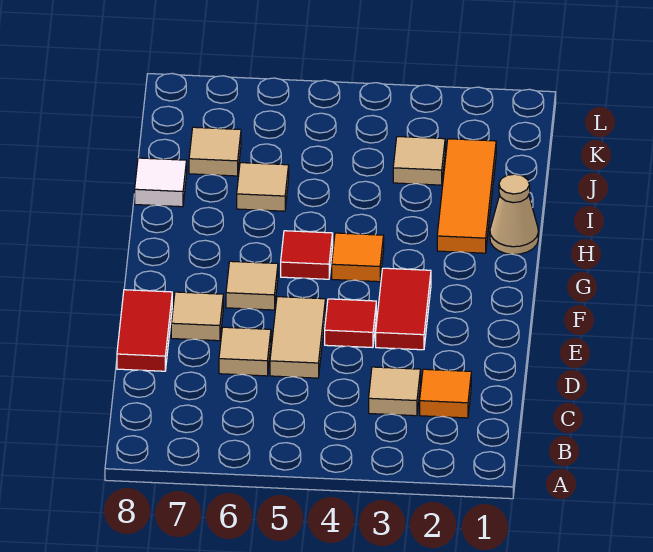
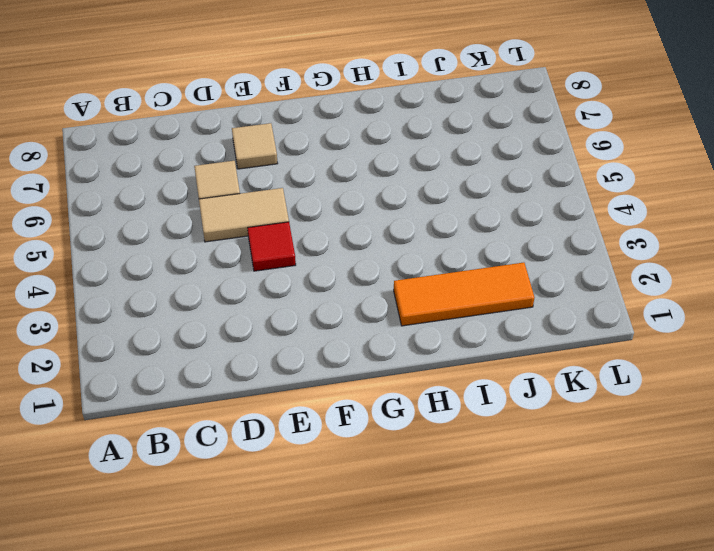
none -> orange 1x1 tile [420,369,471,418]
none -> tan 1x1 tile [369,367,420,416]
none -> red 1x2 tile [117,290,172,371]

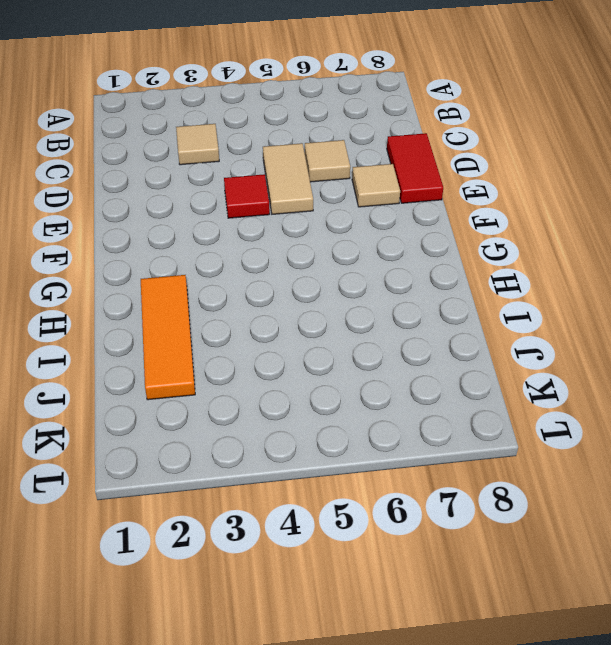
none -> orange 1x1 tile [420,369,471,418]
none -> red 1x2 tile [376,268,431,350]
none -> tan 1x1 tile [226,261,278,310]

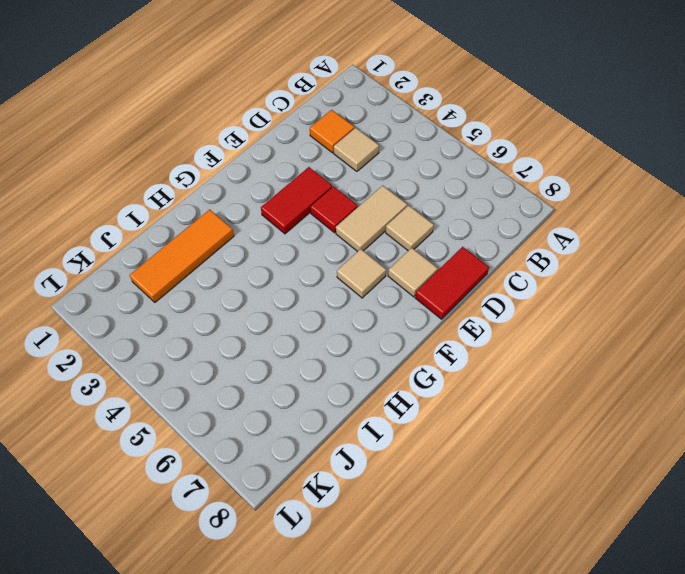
none -> orange 1x1 tile [332,233,384,282]
none -> red 1x1 tile [281,231,333,279]
none -> tan 1x1 cone [490,174,538,254]

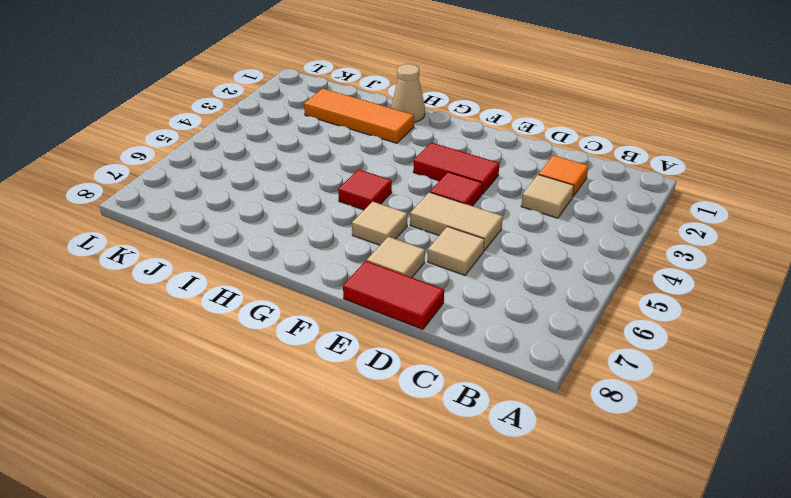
none -> orange 1x1 tile [332,233,384,282]
none -> tan 1x1 tile [237,163,289,211]
none -> white 1x1 tile [135,158,187,207]

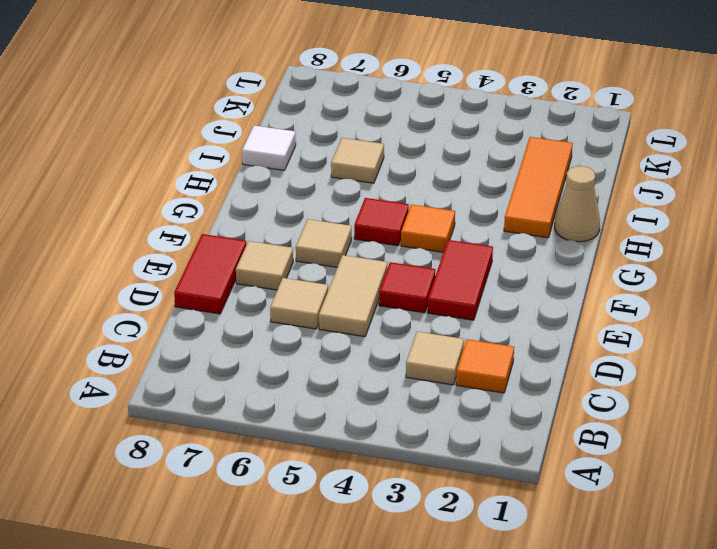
none -> tan 1x1 tile [393,137,445,185]
none -> tan 1x1 tile [189,127,241,176]

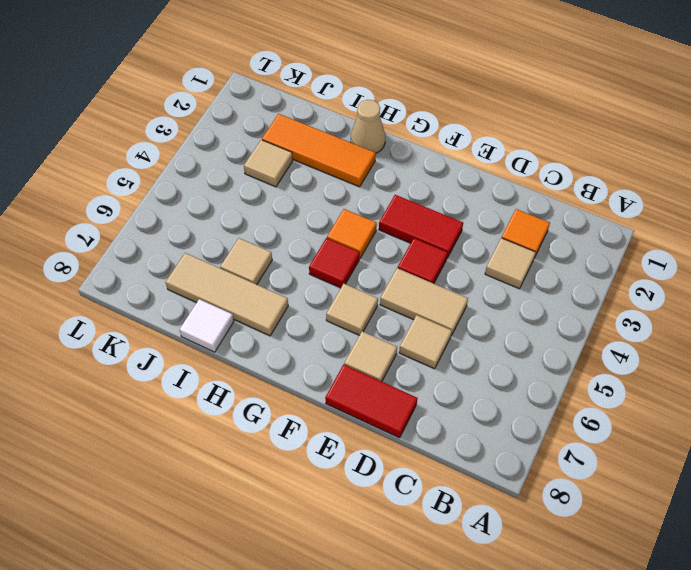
tan 1x3 tile [166,253,288,336] -> tan 1x1 tile [189,127,241,176]

